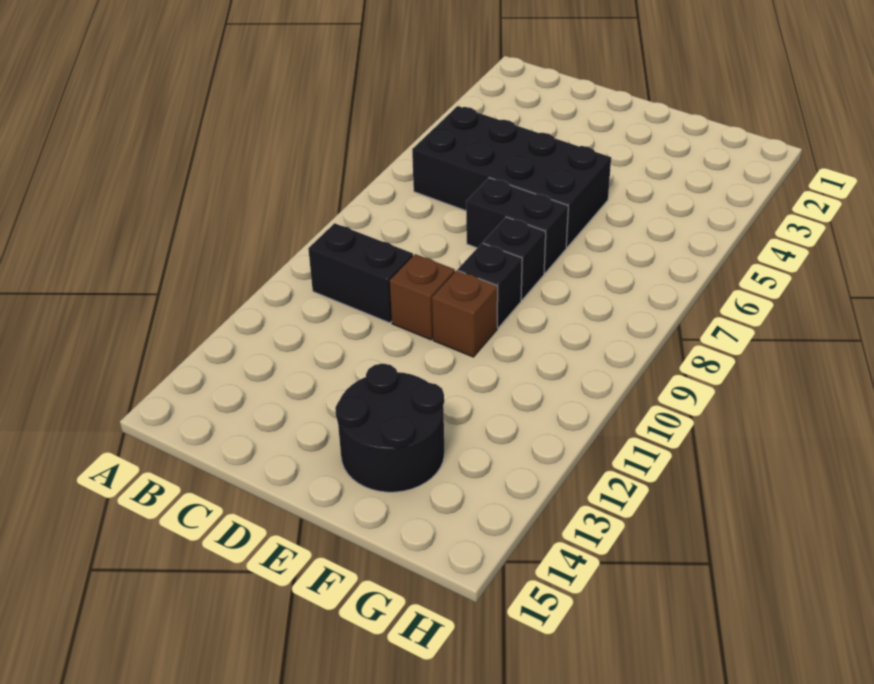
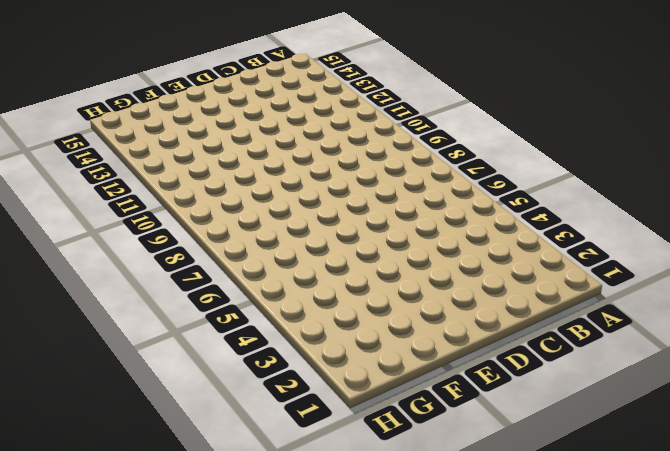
none -> black 2x4 brick [412,106,611,247]
none -> black 1x2 brick [308,223,413,323]

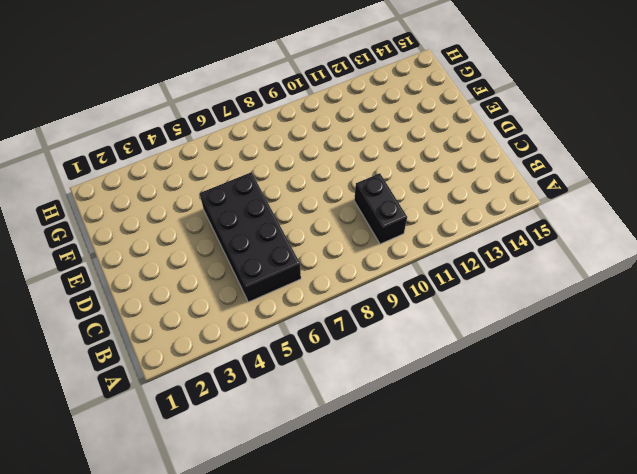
none -> black 1x2 brick [466,178,568,273]
none -> brown 1x1 brick [390,254,455,340]

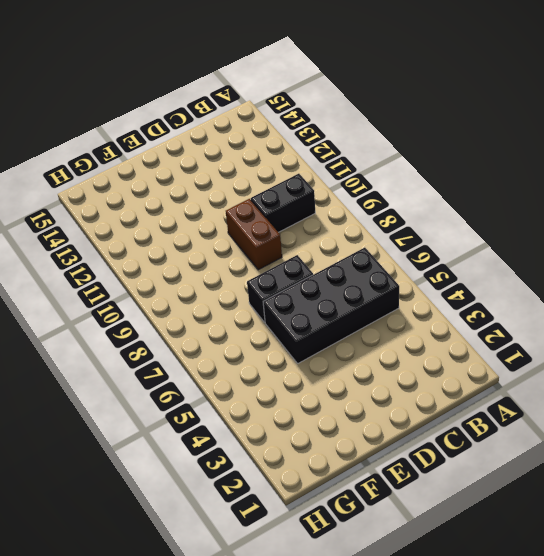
brown 1x2 brick [226,199,282,270] -> brown 1x1 brick [390,254,455,340]
none -> black 1x1 brick [483,217,546,300]
none -> black 1x1 brick [458,243,522,328]

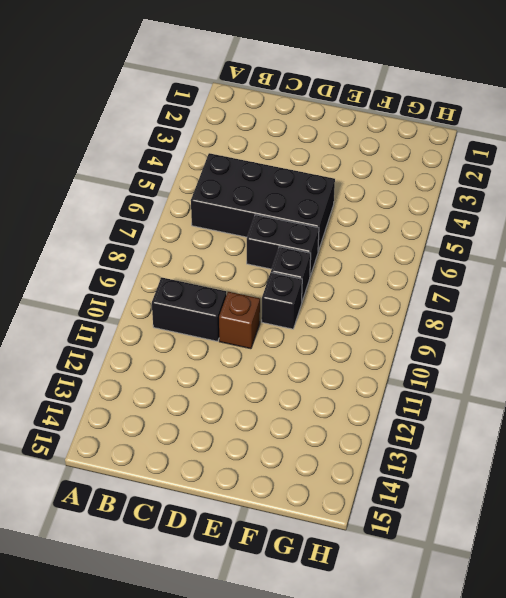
none -> brown 1x1 brick [432,270,498,357]
none -> black 2x2 round brick [335,364,444,492]

